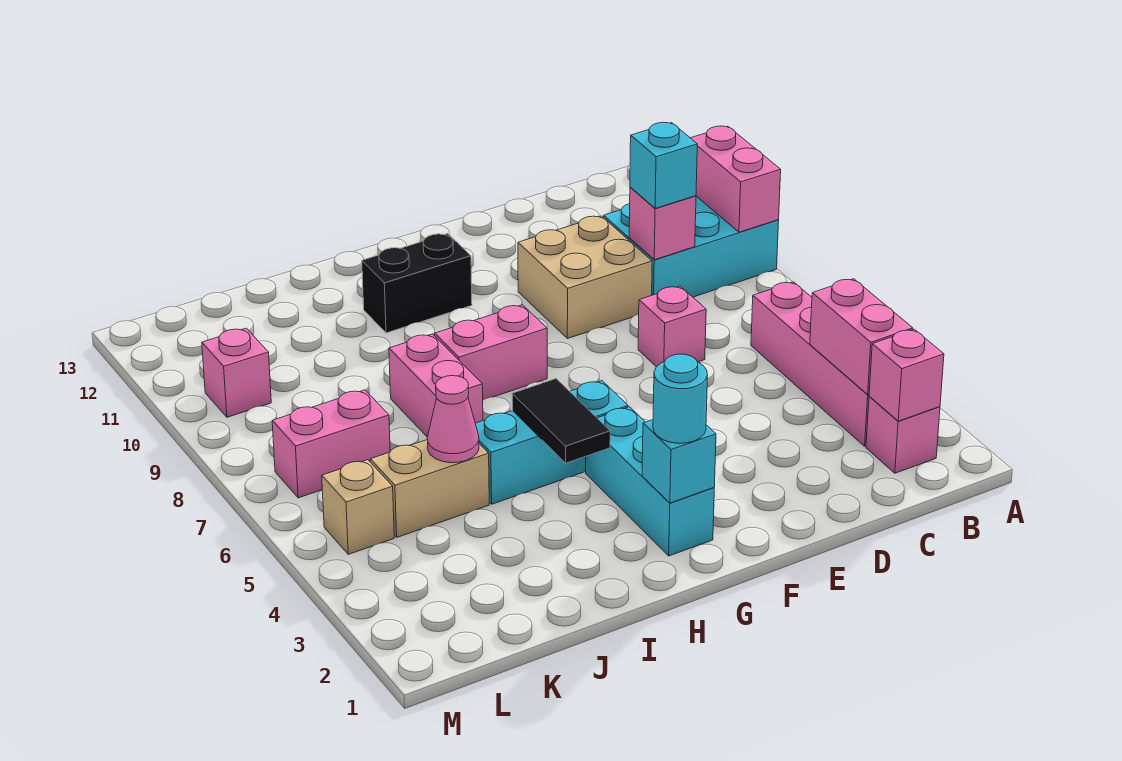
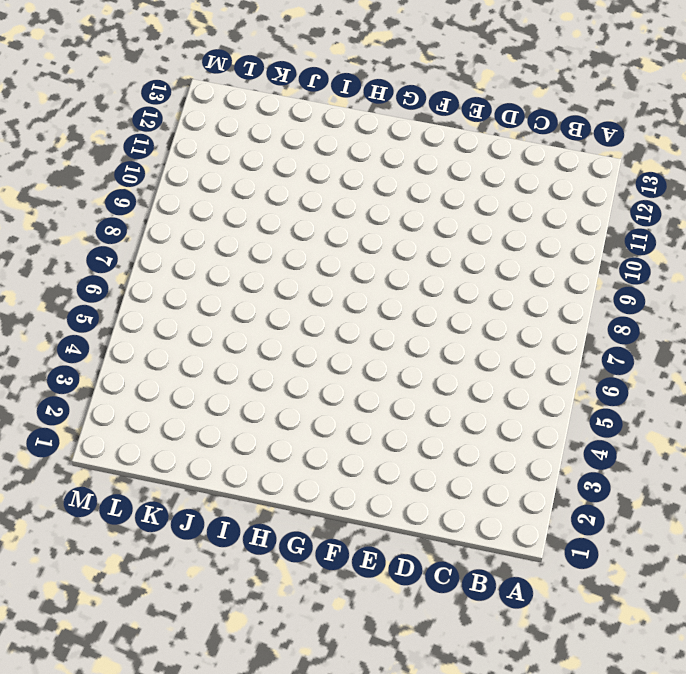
none -> cyan 2x3 brick [603,196,779,297]
none -> pink 1x1 brick [866,396,940,473]
none -> pink 1x4 brick [751,282,869,446]

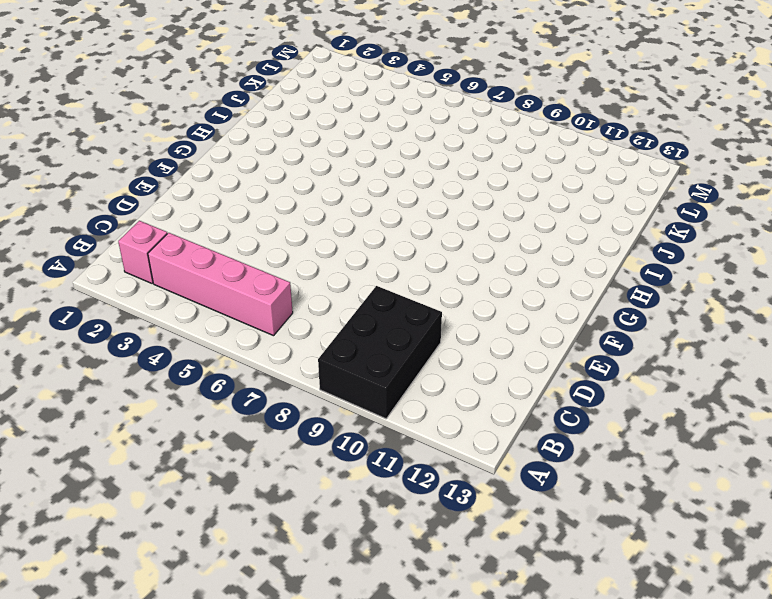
black 2x3 brick [318,286,442,419] -> cyan 2x3 brick [603,196,779,297]
none -> pink 1x1 brick [638,286,706,367]
none -> tan 2x2 brick [518,216,652,339]
none -> cyan 1x3 brick [586,407,714,556]

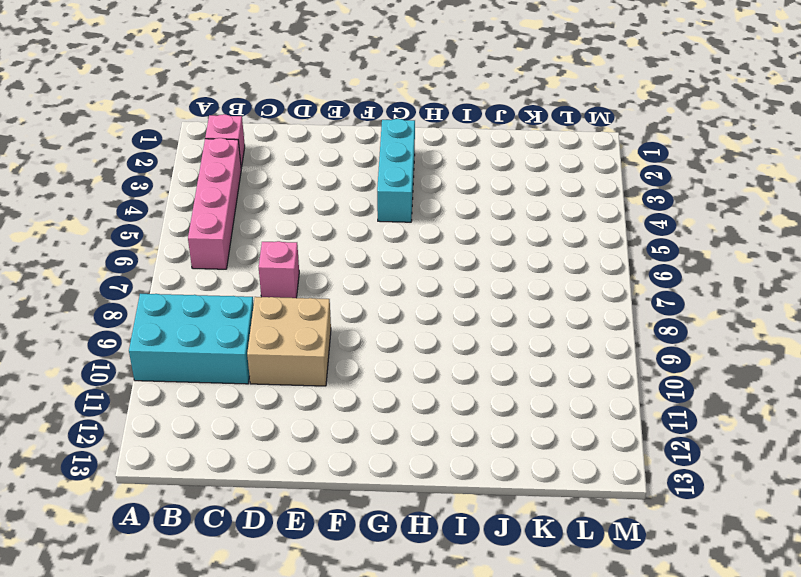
none -> cyan 1x3 brick [475,381,628,504]
none -> pink 1x2 brick [435,305,547,400]
none -> black 1x2 brick [362,234,472,333]

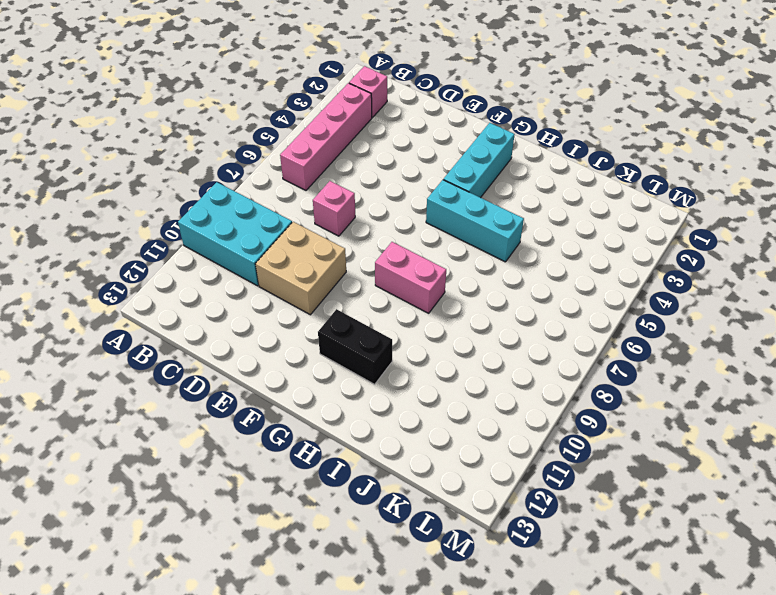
none -> pink 1x2 brick [389,334,483,437]
none -> tan 1x2 brick [370,440,489,537]
none -> pink 1x2 brick [272,390,390,498]

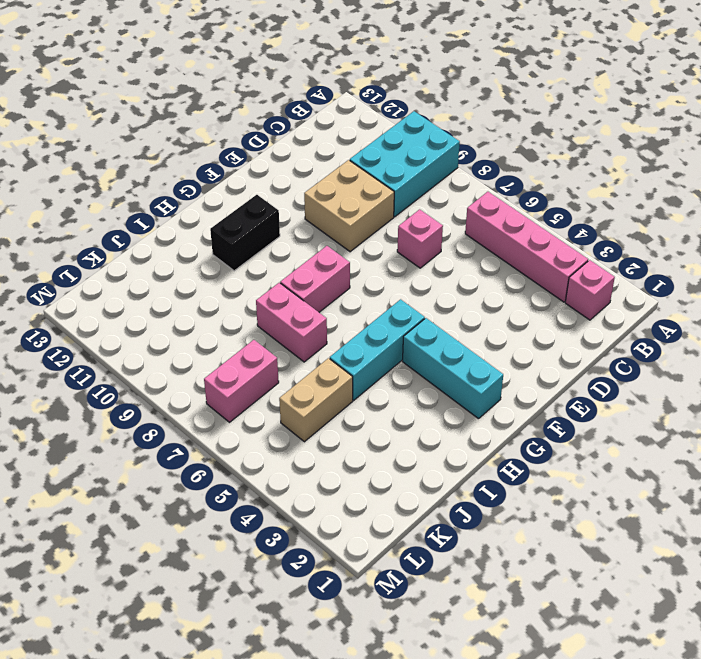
none -> tan 1x1 brick [322,460,394,554]
none -> pink 1x1 brick [202,328,271,417]
none -> pink 1x2 brick [691,126,781,232]

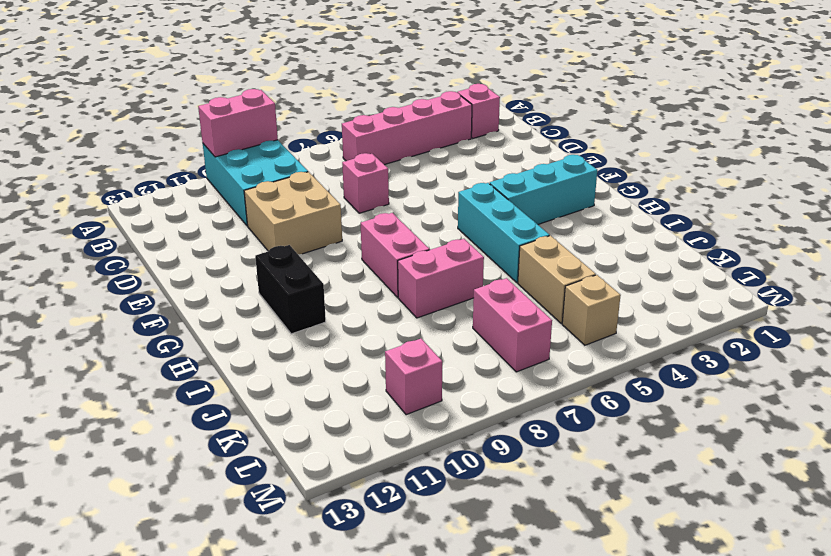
none -> pink 1x1 brick [869,329,944,421]
none -> pink 1x2 brick [810,279,913,394]
none -> pink 1x1 brick [629,187,696,260]

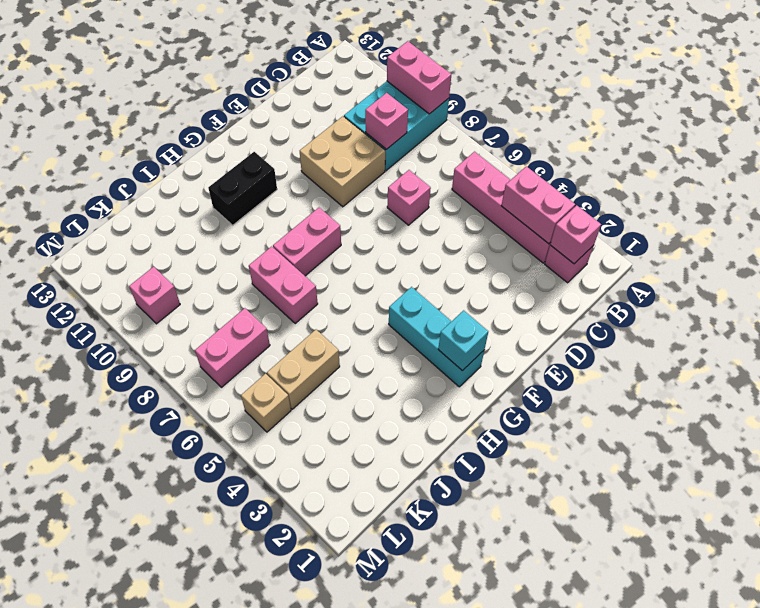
none -> cyan 1x3 brick [475,381,628,504]
none -> black 1x2 tile [512,379,610,463]
none -> pink 1x1 cone [427,376,479,463]

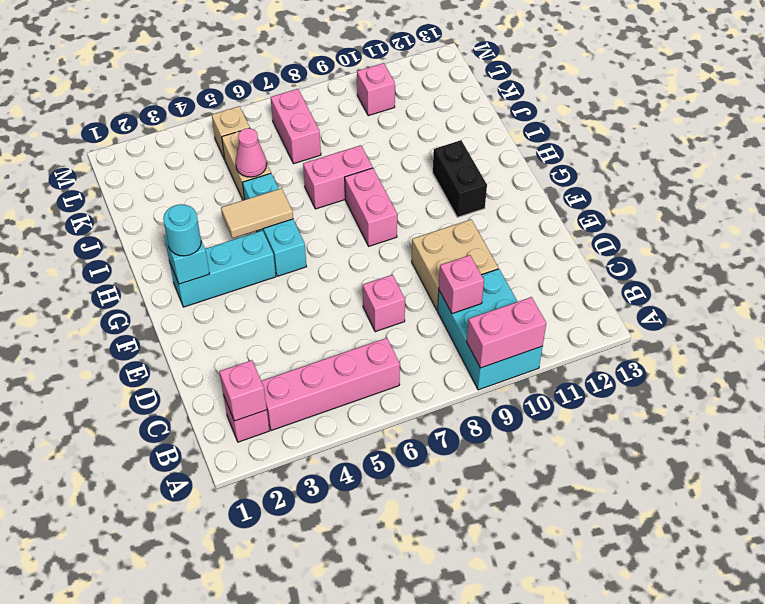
tan 1x2 tile [221,188,293,238] -> black 1x2 tile [512,379,610,463]
none -> pink 1x2 brick [810,279,913,394]
none -> cyan 1x1 brick [630,122,697,208]

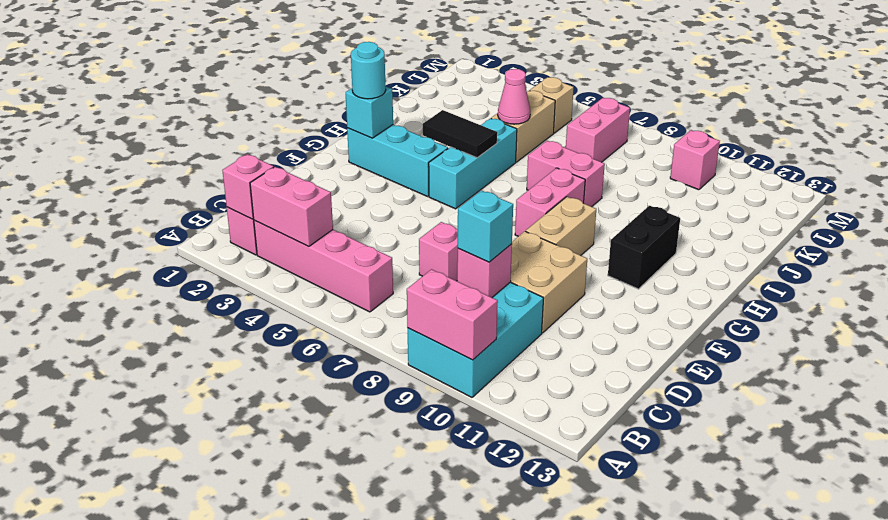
tan 1x2 brick [526,197,596,255] -> none

